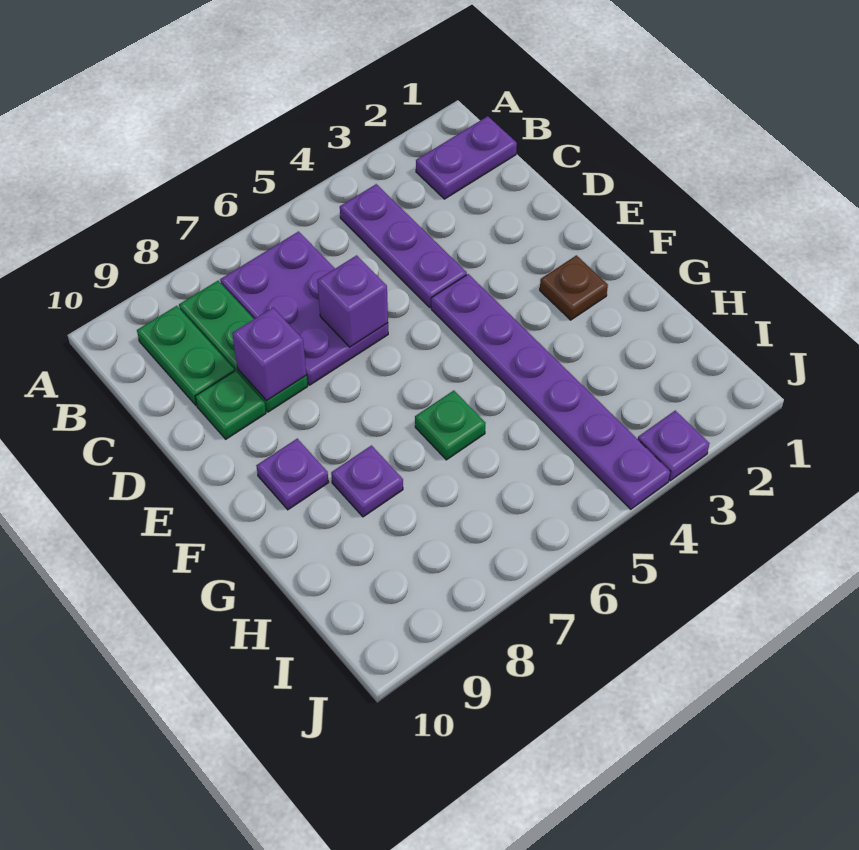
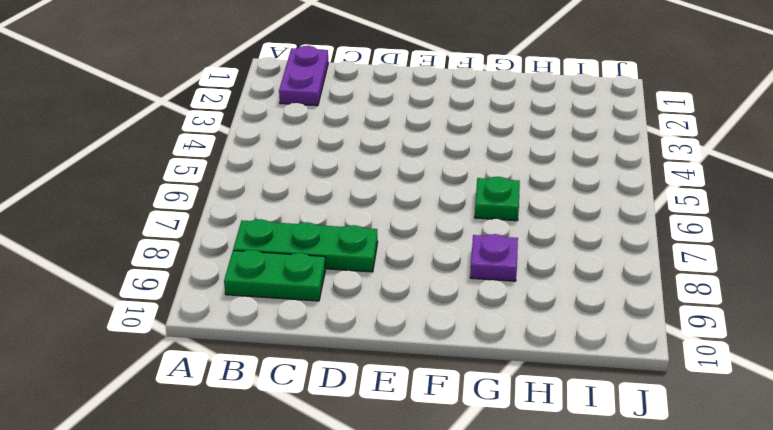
none -> purple 1x3 plate [340,184,467,307]
none -> purple 2x3 plate [220,232,388,385]
none -> green 1x1 plate [195,371,266,439]

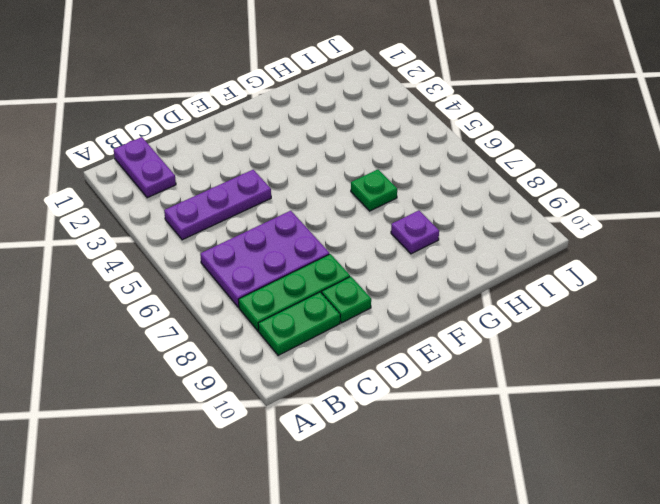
none -> purple 1x6 plate [431,274,670,509]
none -> brown 1x1 plate [540,255,608,320]
none -> purple 1x1 plate [256,439,329,510]

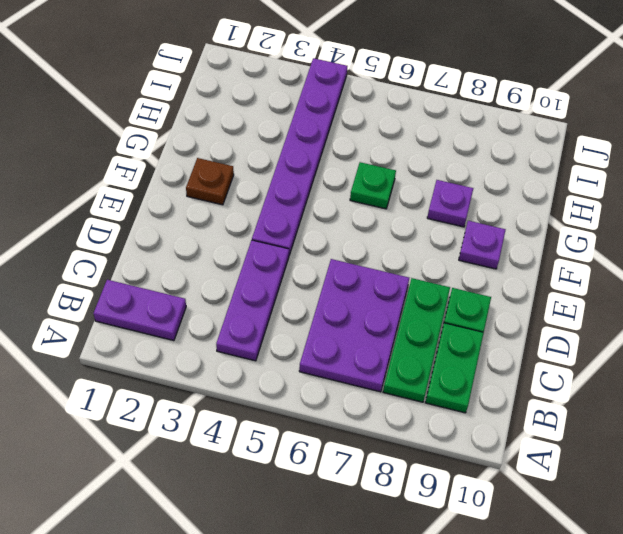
none -> purple 1x1 plate [638,411,709,481]
none -> purple 1x1 brick [317,255,388,347]
none -> purple 1x1 brick [232,308,306,401]

